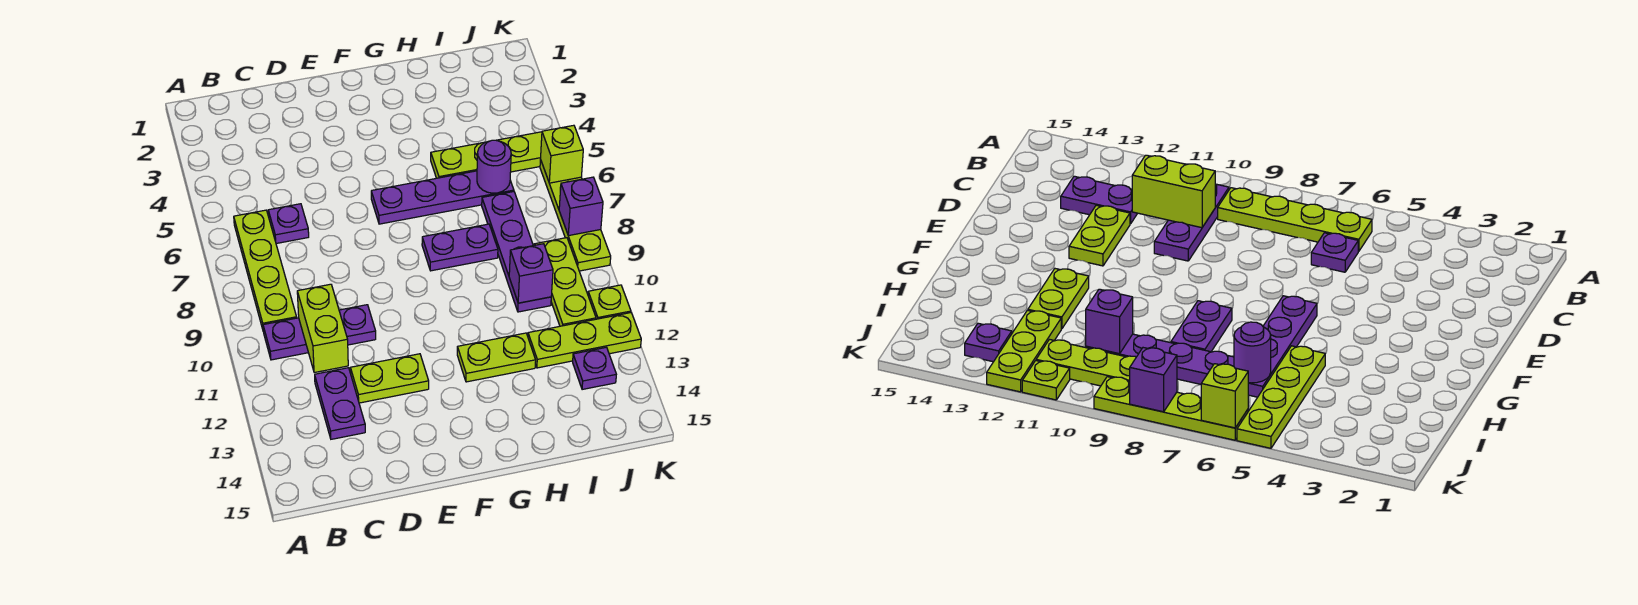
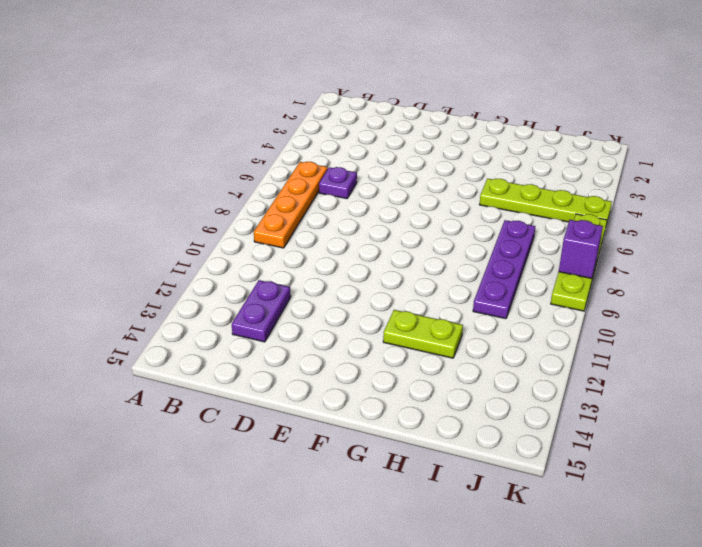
orange 1x4 plate [254,162,328,248] -> lime 1x4 plate [234,210,297,329]
none -> purple 1x3 plate [263,305,376,360]
none -> lime 1x2 plate [350,354,429,403]
none -> purple 1x4 plate [371,171,514,224]

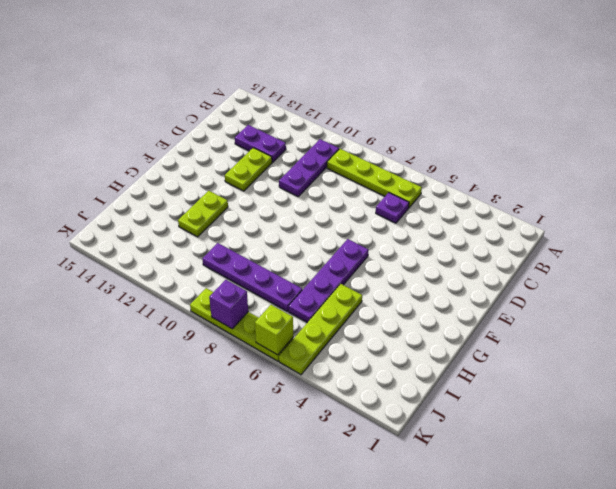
none -> purple 1x2 plate [422,224,498,271]
none -> lime 1x3 plate [528,313,641,368]
none -> lime 1x3 plate [534,238,596,326]

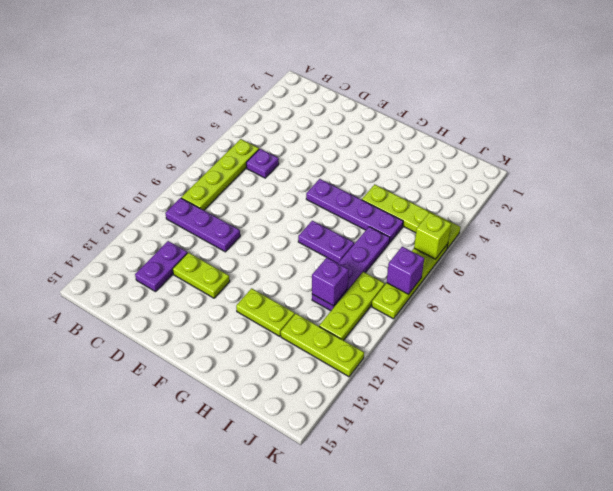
none -> purple 1x1 plate [573,347,616,390]
none -> lime 1x1 plate [588,285,631,319]
none -> lime 1x2 brick [297,284,348,373]

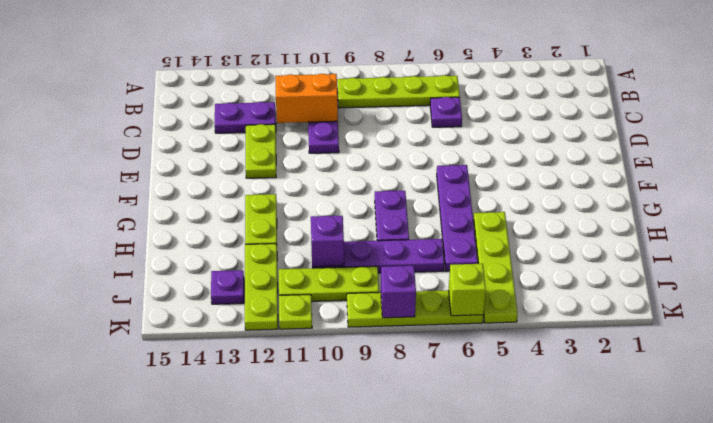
orange 1x2 brick [275,74,338,123] -> lime 1x2 brick [297,284,348,373]
none -> purple 1x1 round brick [477,140,511,193]

